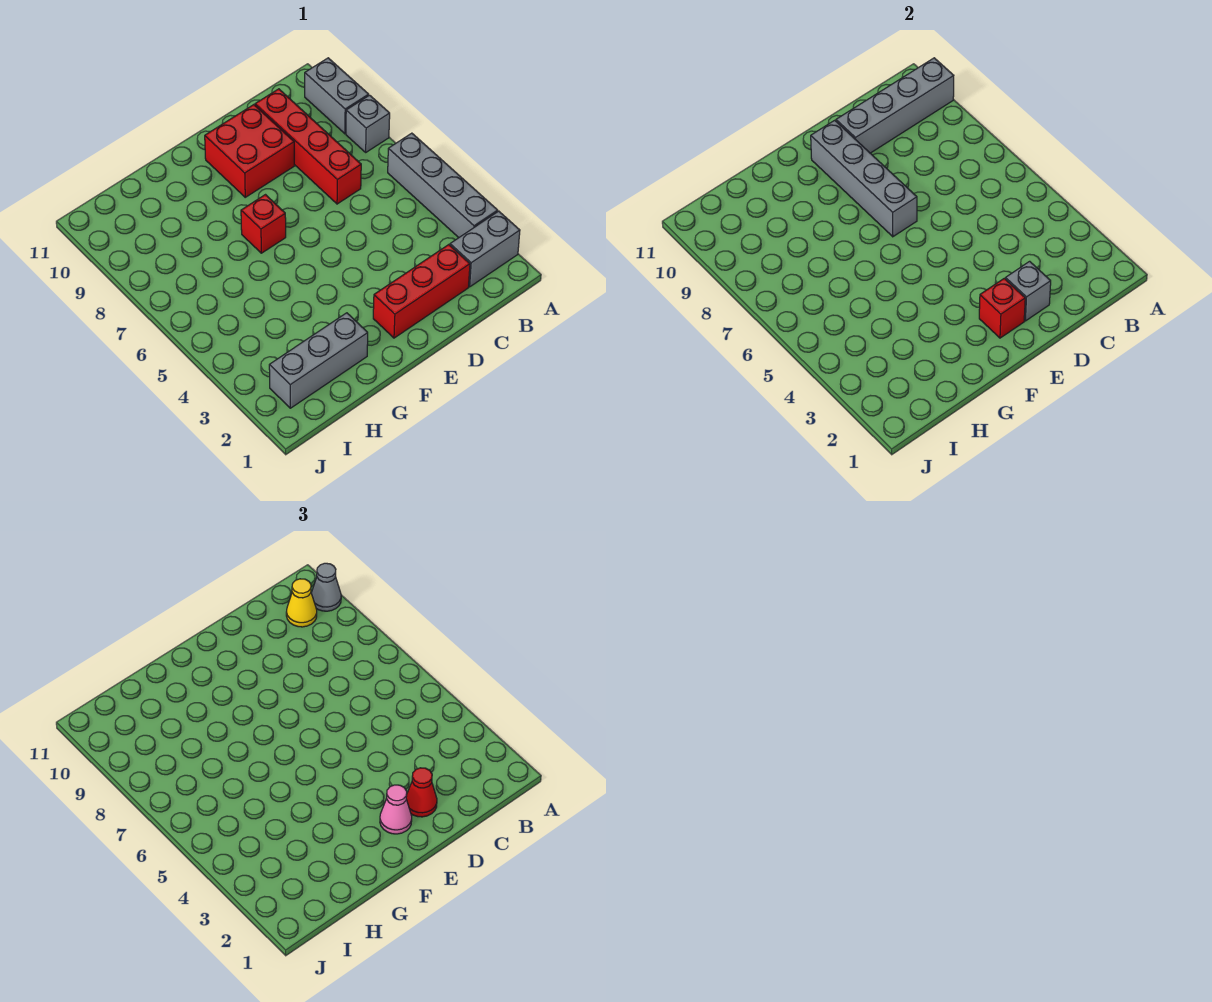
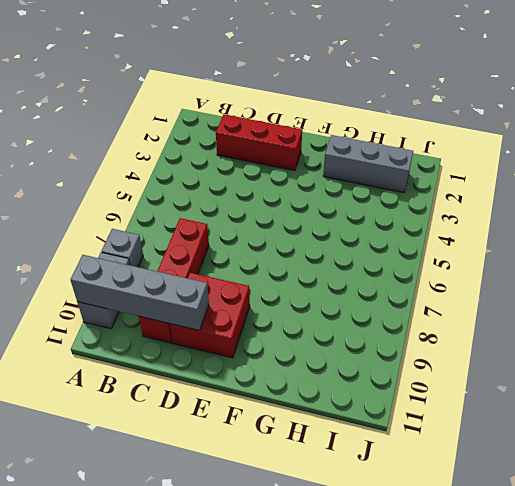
none -> grey 1x2 brick [450,211,520,287]
none -> grey 1x4 brick [388,133,498,238]
none -> red 1x1 brick [241,195,286,253]

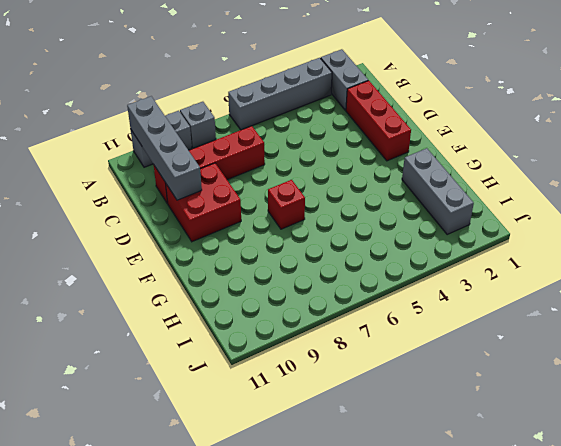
none -> grey 1x1 brick [1005,261,1051,321]
none -> red 1x1 brick [979,278,1025,338]
none -> grey 1x4 brick [811,120,917,237]

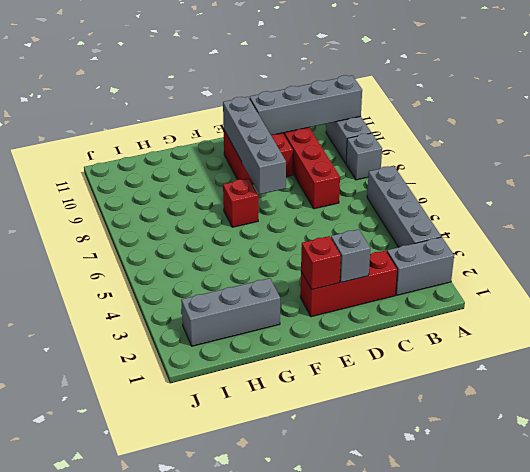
none -> grey 1x1 cone [311,563,341,611]
none -> yellow 1x1 cone [286,579,317,627]
none -> red 1x1 cone [406,768,437,817]

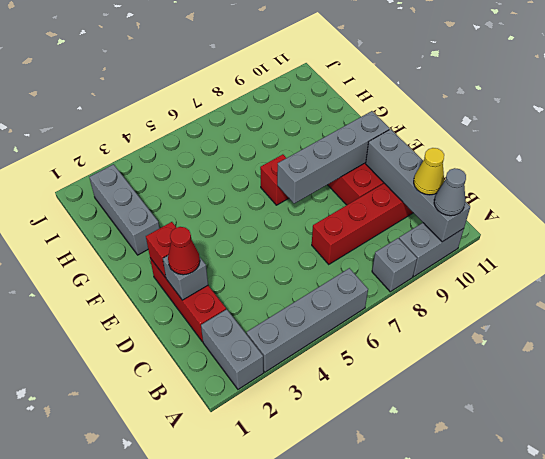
none -> pink 1x1 cone [380,785,412,834]

